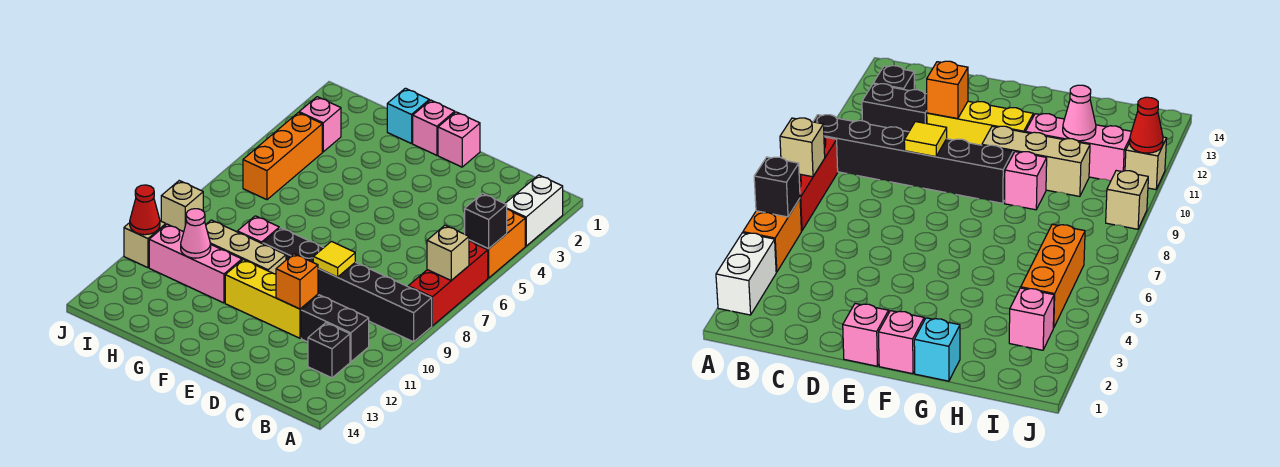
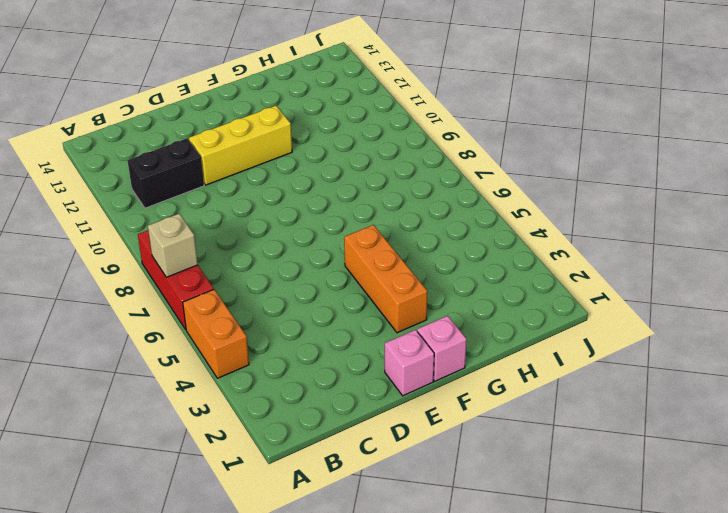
orange 1x3 brick [344,225,427,333] -> orange 1x3 brick moved to [243,113,322,200]
none -> white 1x2 brick [505,175,563,246]
none -> black 1x6 brick [263,228,432,342]
none -> black 1x1 brick [308,323,350,378]

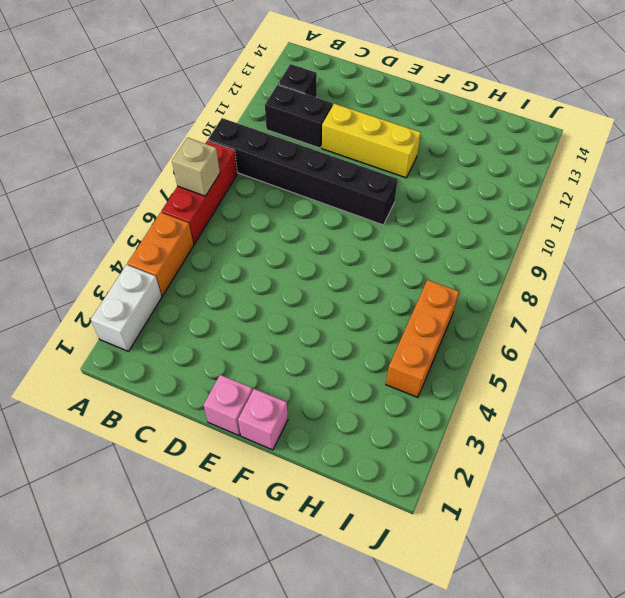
none -> tan 1x3 brick [206,220,286,274]
none -> cyan 1x1 brick [387,88,429,144]
none -> pink 1x1 brick [237,216,279,244]

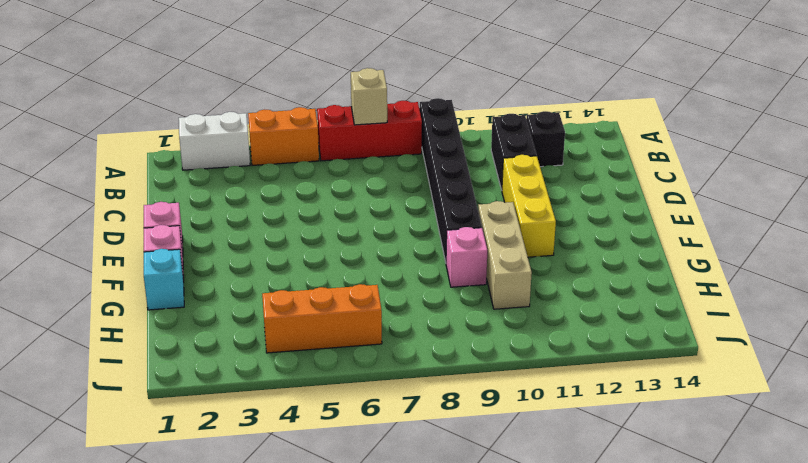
none -> pink 1x3 brick [149,224,242,303]
none -> pink 1x1 brick [299,97,341,152]
none -> tan 1x1 brick [161,181,203,232]

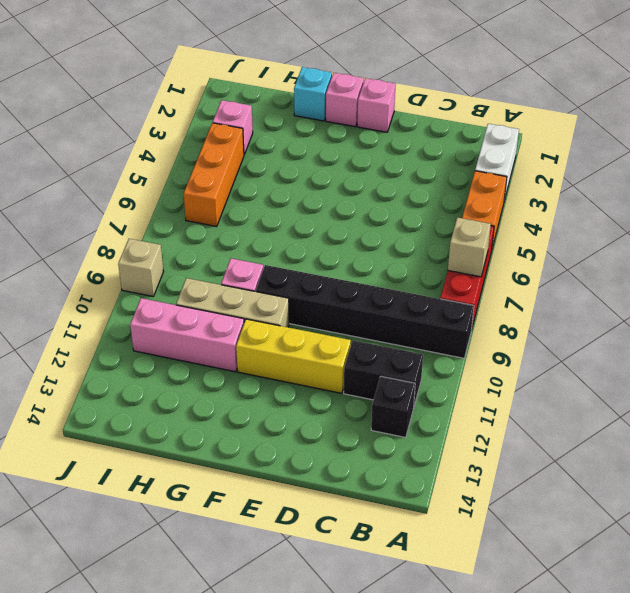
none -> tan 1x1 brick [124,221,166,268]
none -> black 1x1 brick [465,193,507,249]
none -> yellow 1x1 tile [313,241,355,277]

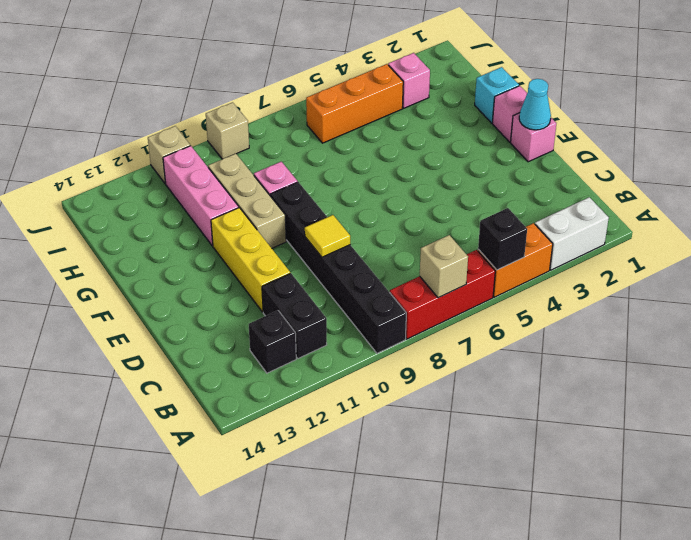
cyan 1x1 cone [519,79,551,130] -> none
none -> orange 1x1 brick [276,254,318,309]
none -> pink 1x1 cone [181,209,211,258]
none -> red 1x1 cone [130,185,160,235]

